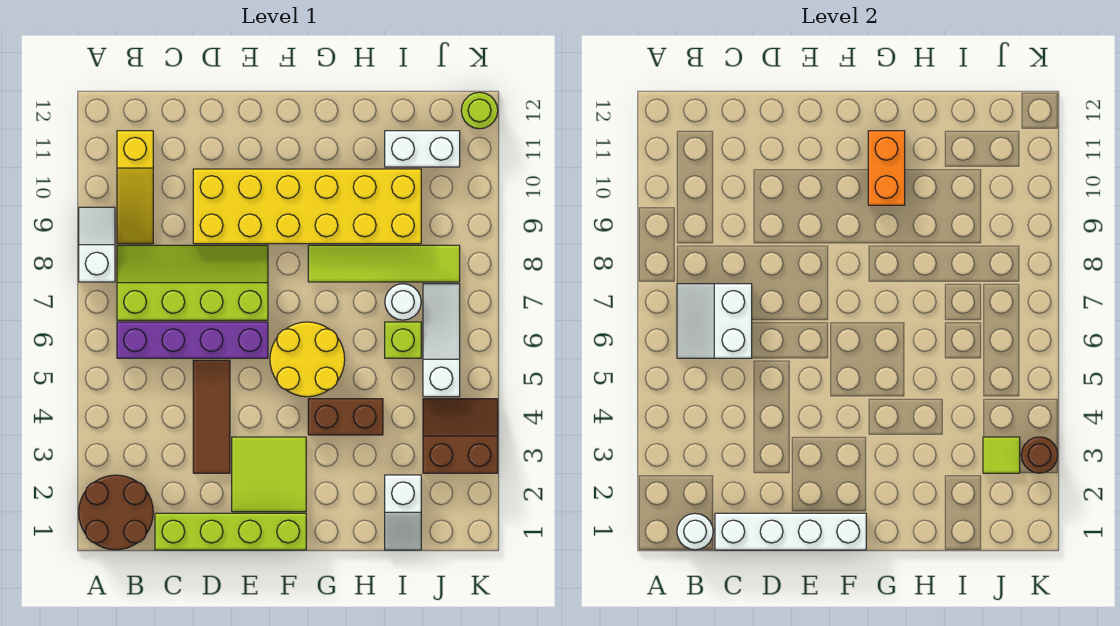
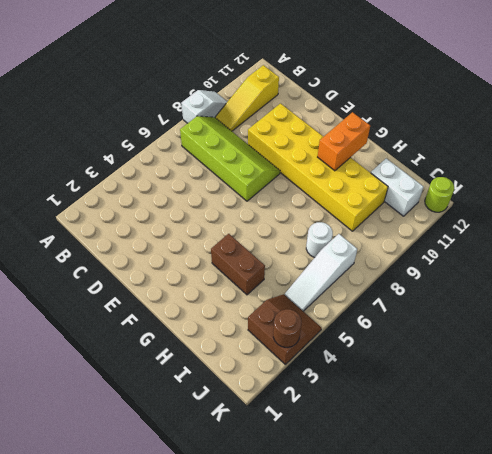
white 1x3 slope [285,234,357,311] -> white 1x3 slope turned to [423,284,460,397]
none -> brown 2x2 round brick [79,475,153,550]
none -> purple 1x4 brick [117,322,268,358]
none -> lime 1x4 brick [155,513,306,550]

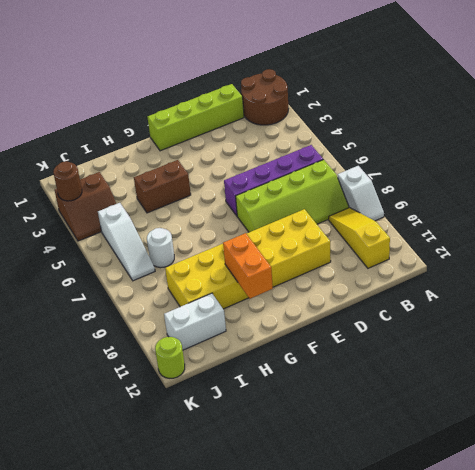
none -> brown 1x3 tile [193,360,230,473]
none -> lime 2x2 tile [232,437,306,512]
none -> yellow 2x2 round brick [270,322,345,397]

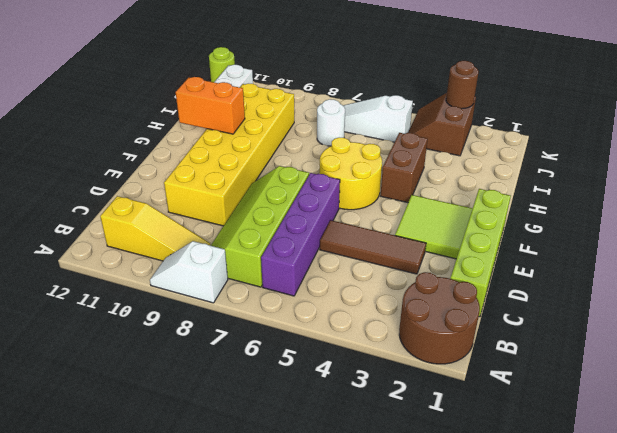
none -> lime 1x4 tile [308,245,460,282]
none -> white 1x2 slope [385,475,421,550]
none -> lime 1x1 brick [385,322,421,358]

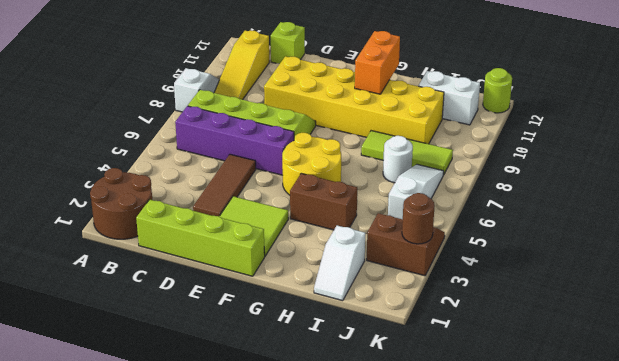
lime 1x1 brick [271,22,305,64] -> lime 1x1 brick moved to [385,322,421,358]
lime 1x3 tile [361,131,453,175] -> lime 1x4 tile [308,245,460,282]
none -> white 1x1 round brick [677,513,713,550]
none -> white 2x2 slope [677,284,752,358]
none -> white 1x4 brick [715,513,866,550]

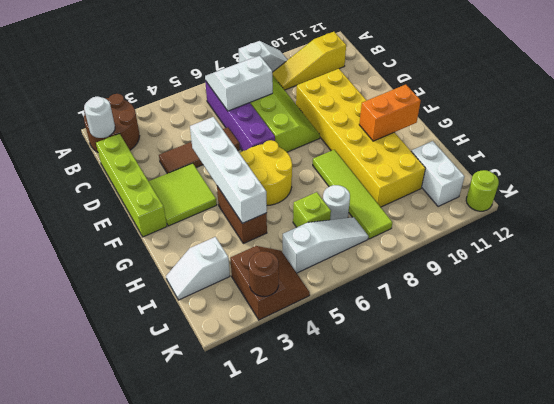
white 1x4 brick [190,117,267,223] -> white 1x4 brick moved to [715,513,866,550]
none -> lime 1x1 tile [983,437,1020,473]

